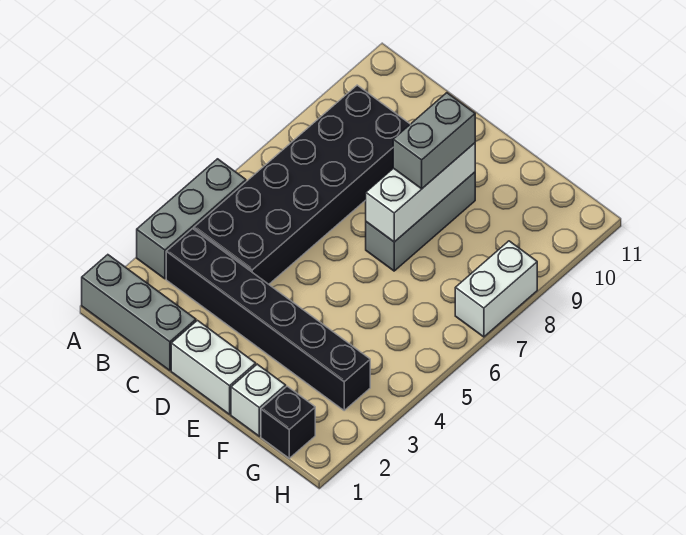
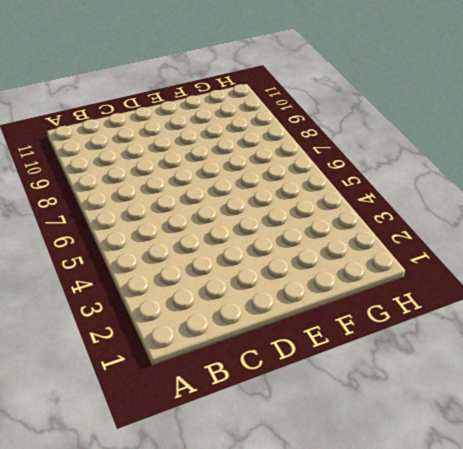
none -> grey 1x3 brick [82,255,196,371]
none -> grey 1x3 brick [137,159,246,279]

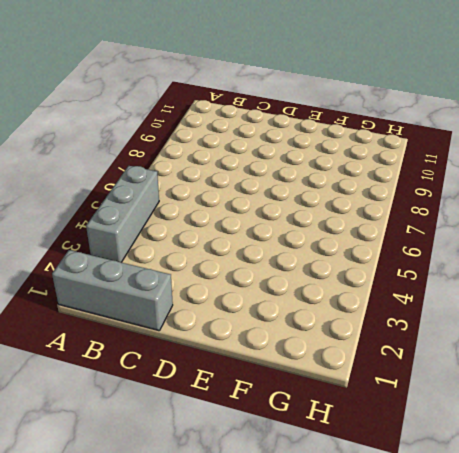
none -> black 1x6 brick [166,229,370,410]
none -> black 2x6 brick [194,85,410,284]

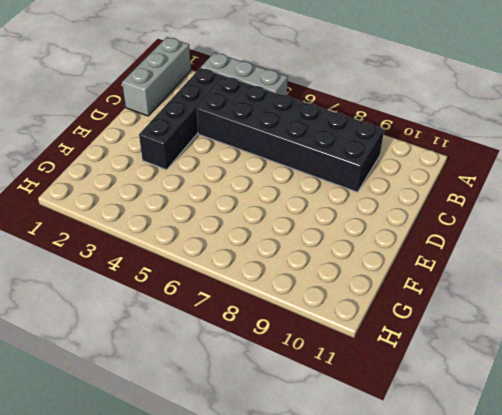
black 1x4 brick [139,68,224,170] -> black 1x6 brick [166,229,370,410]
none -> white 1x2 brick [171,320,256,414]
none -> grey 1x3 brick [366,172,475,271]

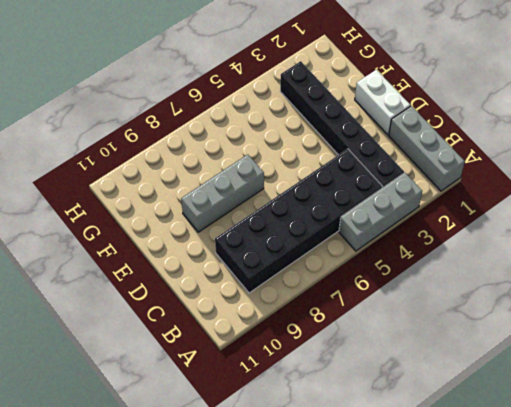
none -> white 1x1 brick [231,364,286,436]
none -> black 1x1 brick [261,386,315,458]

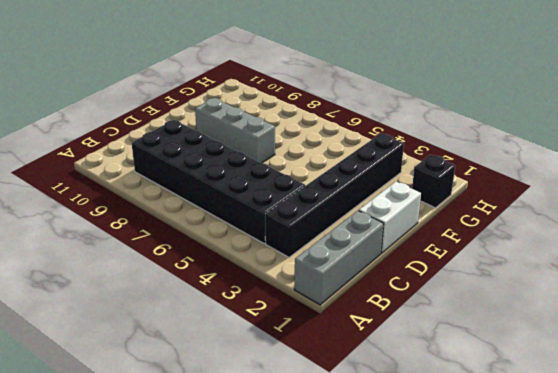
none -> grey 1x3 brick [137,159,246,279]
none -> white 1x1 brick [231,364,286,436]

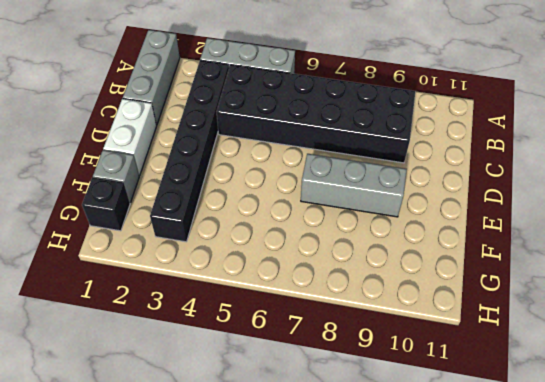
grey 1x1 brick [93,150,139,203] -> white 1x1 brick [231,364,286,436]
none -> white 1x2 brick [455,241,537,337]
none -> white 1x3 brick [366,143,475,242]

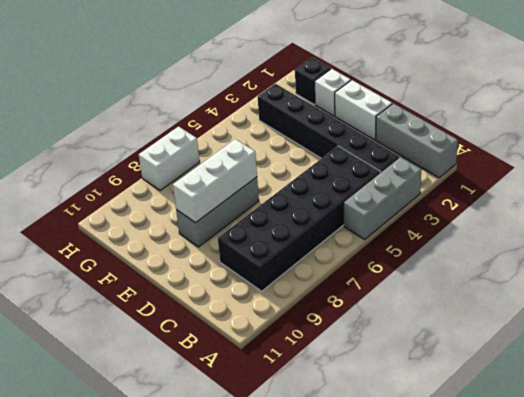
none -> grey 1x2 brick [393,93,475,189]

